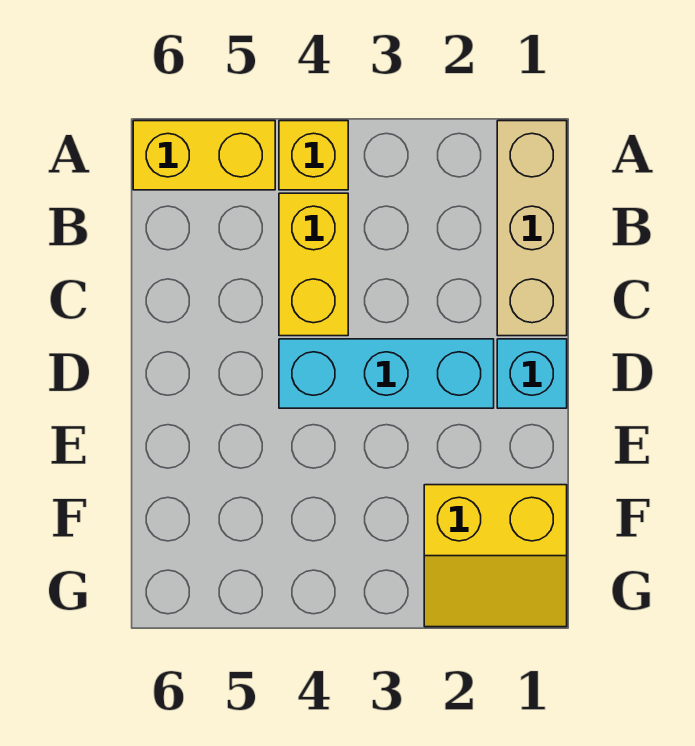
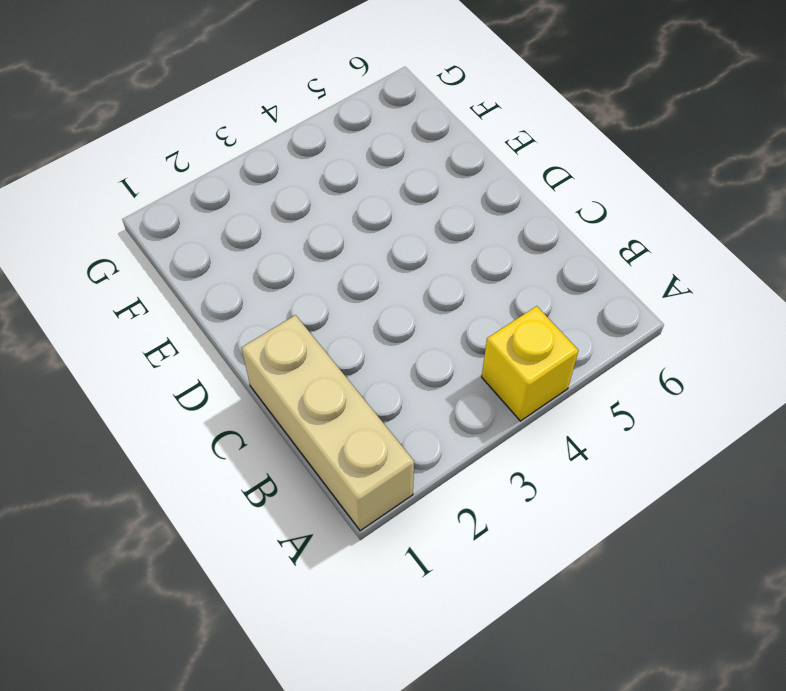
none -> yellow 1x2 brick [133,121,275,190]
none -> yellow 1x2 brick [279,193,348,336]

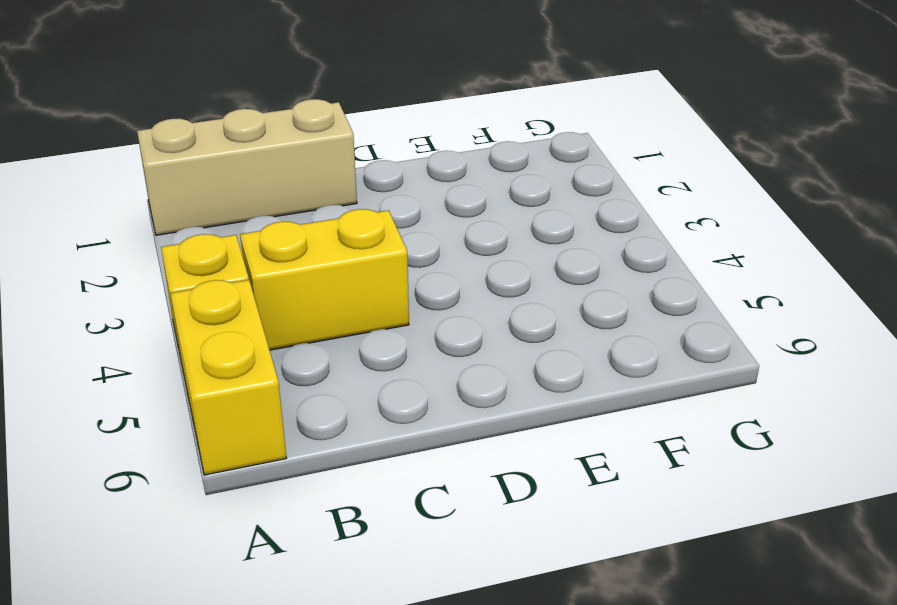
none -> cyan 1x1 brick [497,339,567,408]
none -> cyan 1x3 brick [279,339,494,408]

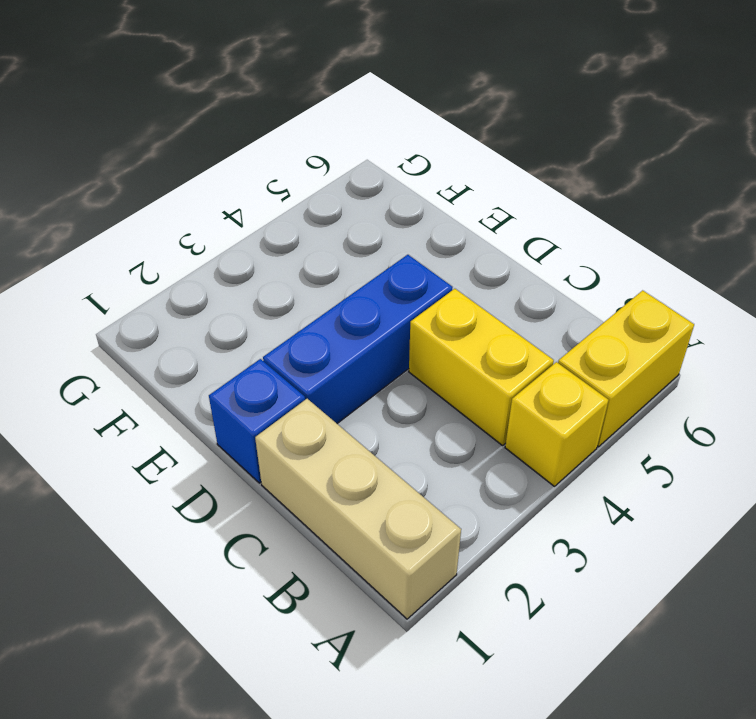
blue 1x1 brick [209,359,305,483] -> cyan 1x1 brick [497,339,567,408]
blue 1x3 brick [263,255,453,423] -> cyan 1x3 brick [279,339,494,408]
none -> yellow 2x2 slope [424,485,567,627]

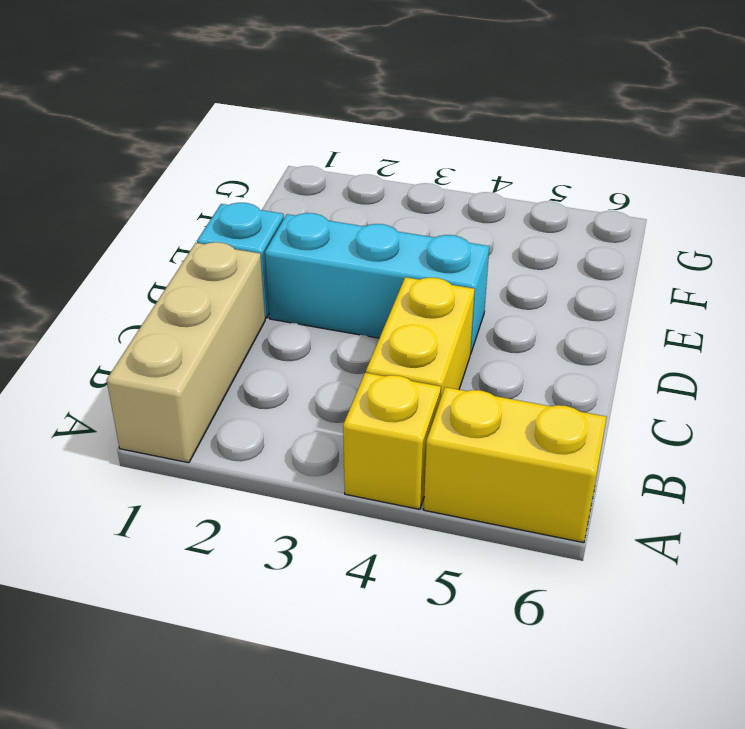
none -> yellow 2x2 slope [424,485,567,627]

